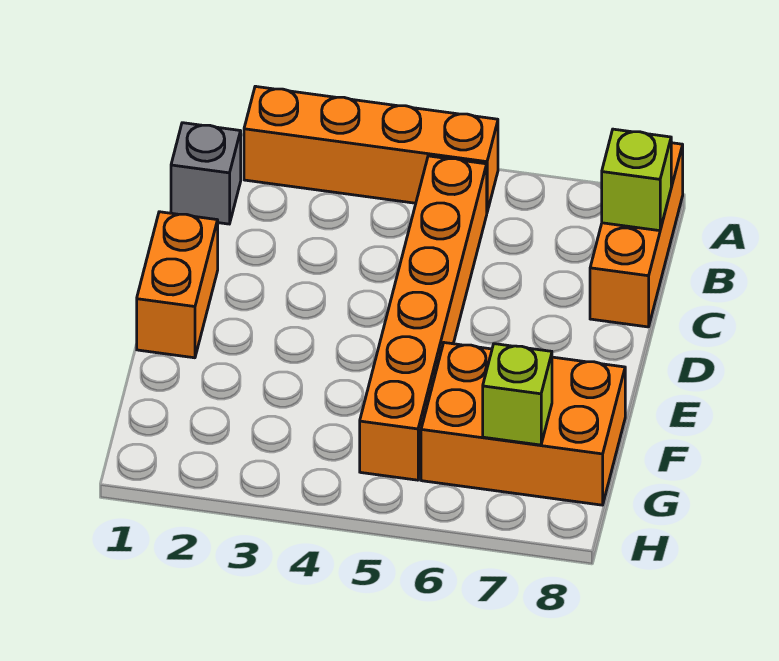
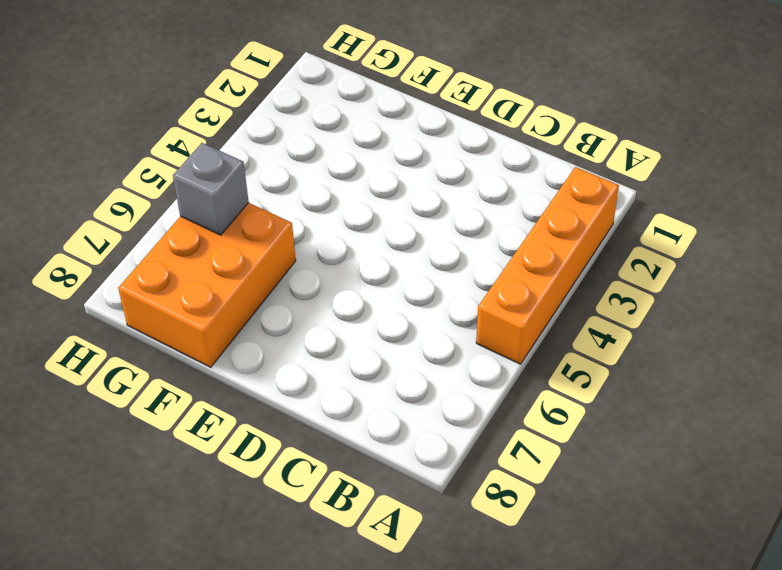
grey 1x1 brick [173,143,249,235] -> grey 1x1 brick moved to [171,123,241,224]
none -> orange 1x3 brick [590,143,683,327]
none -> orange 1x6 brick [360,156,487,480]

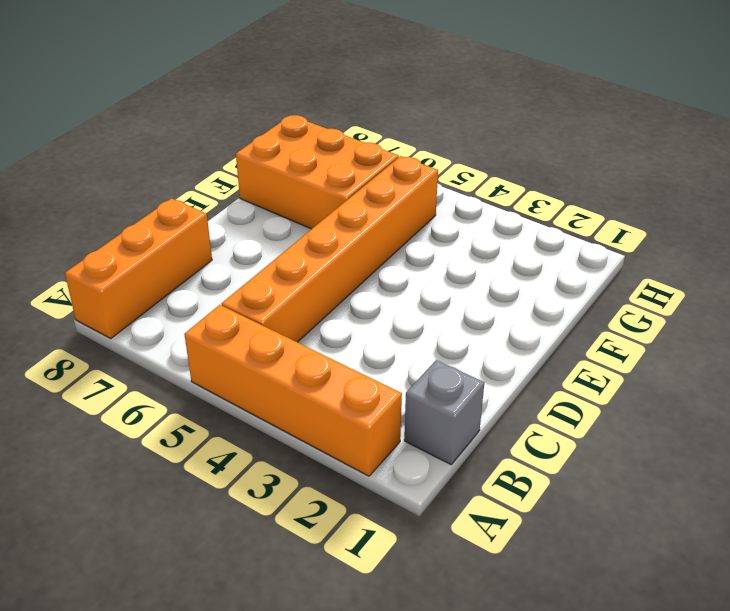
none -> orange 1x2 brick [137,212,218,358]
none -> lime 1x1 brick [602,129,671,231]

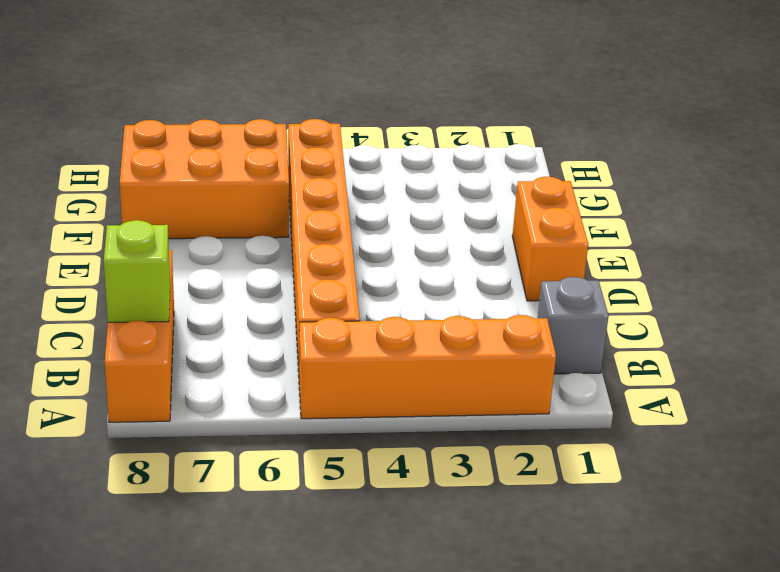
none -> lime 1x1 brick [483,344,552,445]

